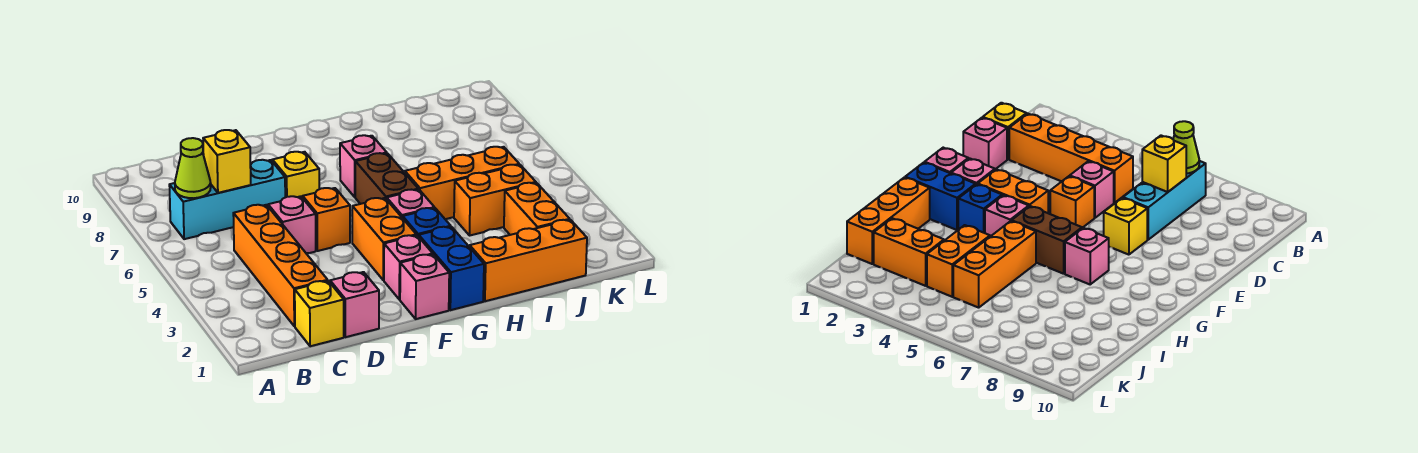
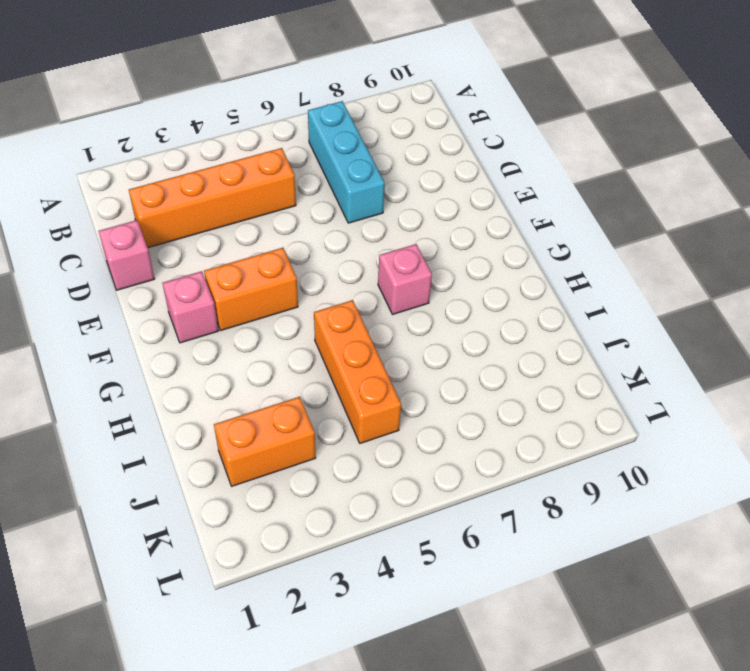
none -> yellow 1x1 brick [295,281,344,346]
none -> pink 1x1 brick [268,196,316,253]
none -> orange 1x1 brick [303,188,350,251]

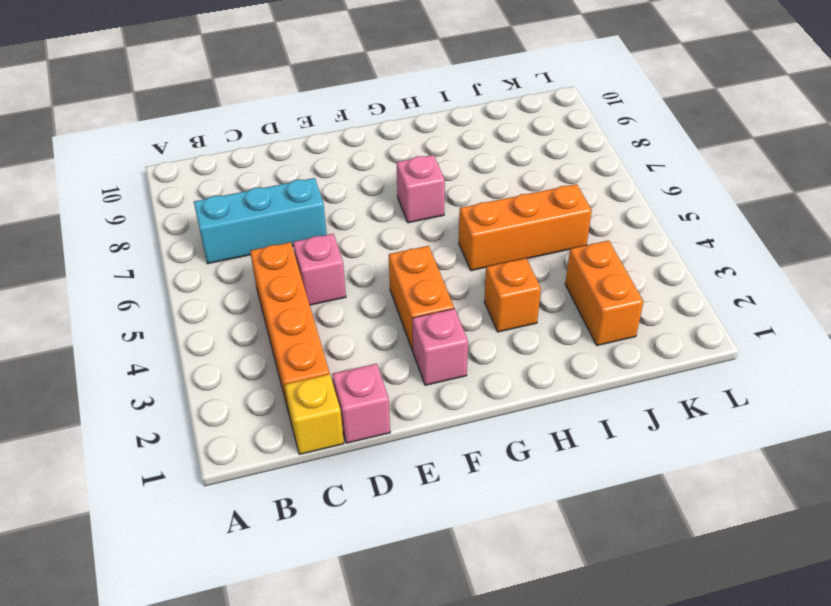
orange 1x1 brick [484,258,541,332] -> orange 1x1 brick moved to [303,188,350,251]
none -> yellow 1x1 brick [272,152,319,198]
none -> pink 1x1 brick [400,254,449,319]
none -> blue 1x2 brick [419,227,484,310]

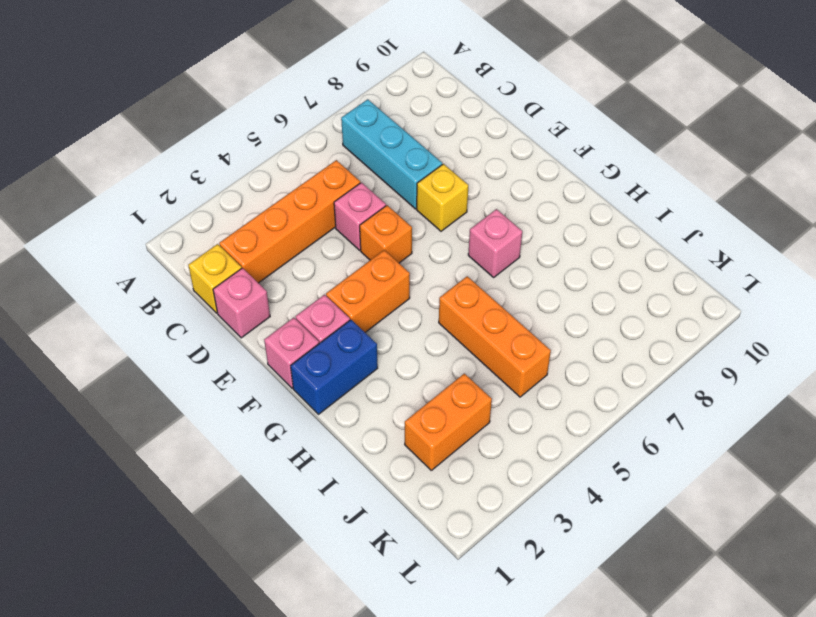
none -> blue 1x1 brick [403,208,451,237]
none -> pink 1x1 brick [387,190,434,218]
none -> brown 1x2 brick [355,153,418,204]

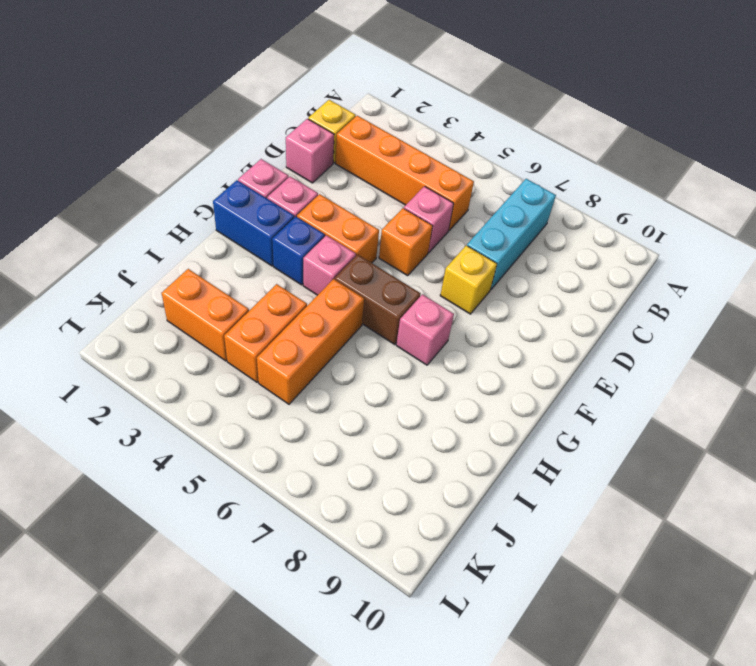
none -> orange 1x3 brick [470,220,587,301]
none -> lime 1x1 cone [175,138,211,198]
none -> yellow 1x1 brick [203,130,251,193]

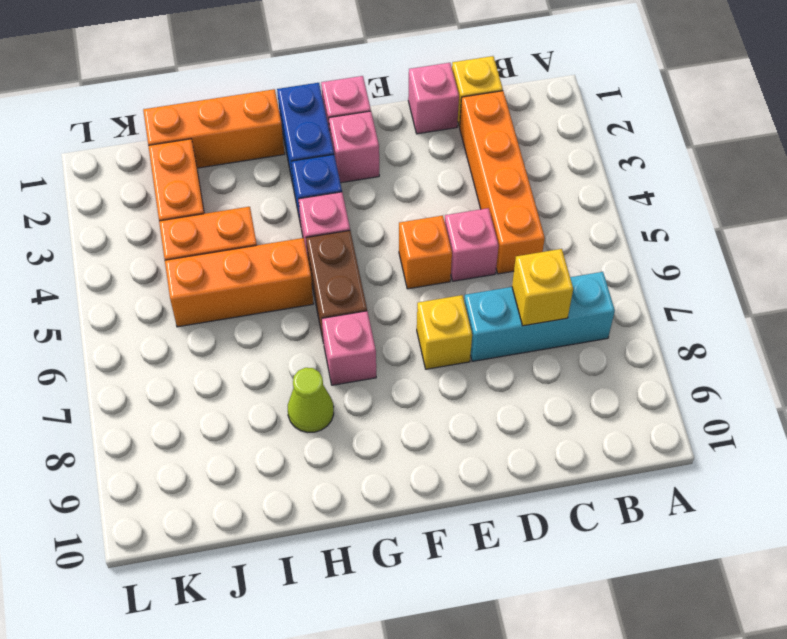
lime 1x1 cone [288,368,334,433] -> lime 1x1 cone moved to [175,138,211,198]
none -> orange 1x2 brick [352,198,416,280]

